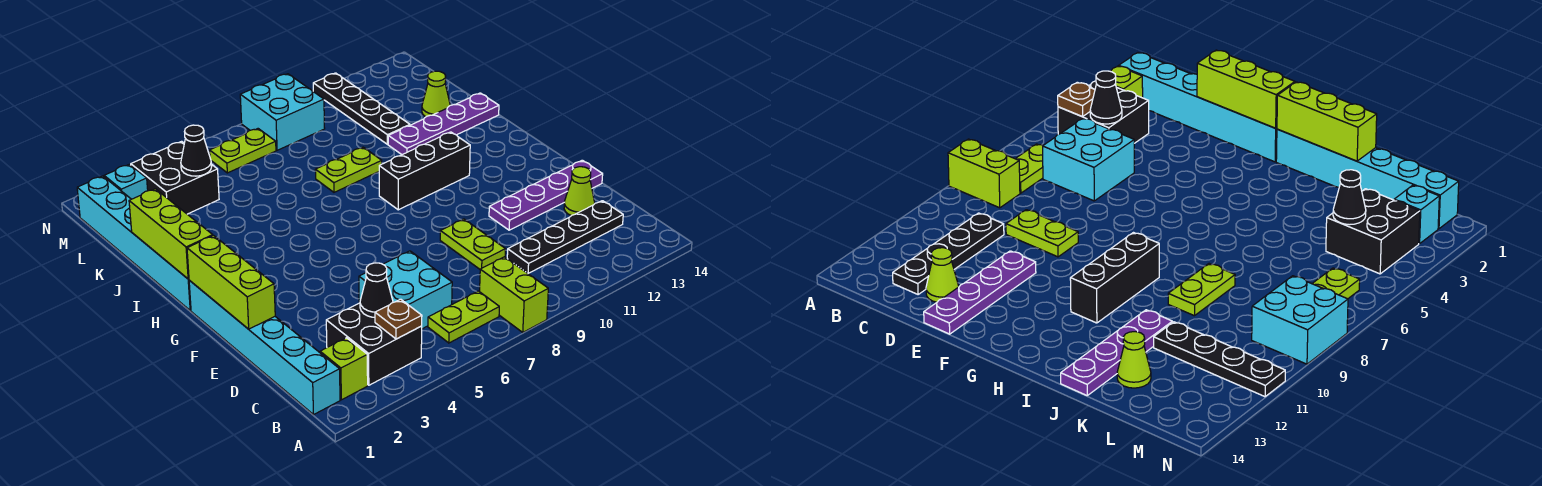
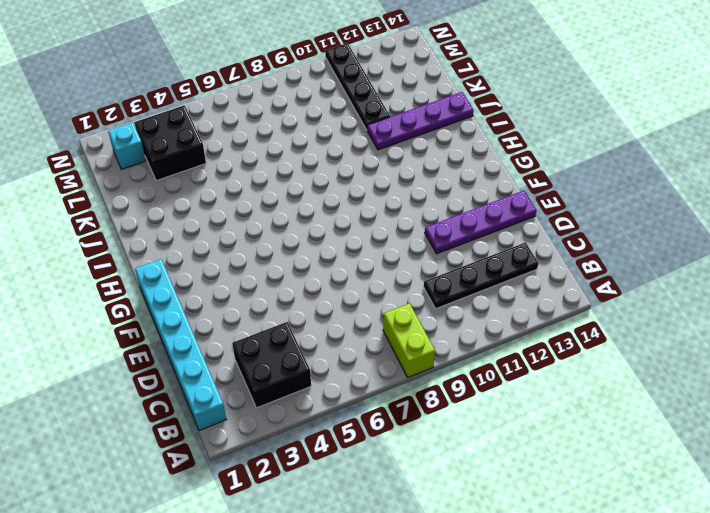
none -> lime 1x1 brick [320,338,368,400]
none -> lime 1x2 plate [428,291,499,343]
none -> cyan 2x2 brick [359,251,452,329]

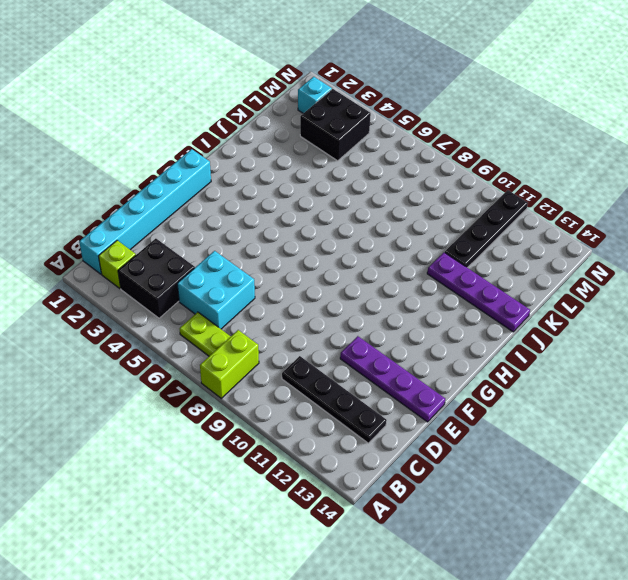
none -> lime 1x2 plate [440,219,505,269]
none -> lime 1x1 cone [564,167,595,216]
none -> cyan 1x6 brick [77,176,191,311]

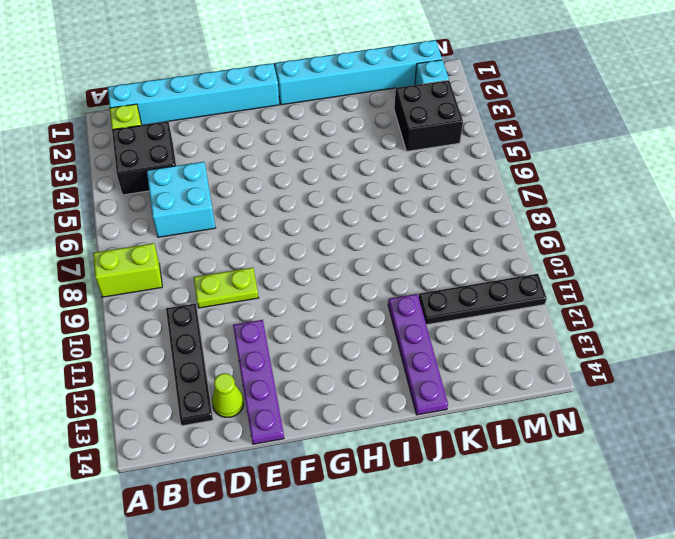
none -> lime 1x2 plate [428,291,499,343]
none -> black 1x3 brick [379,132,470,210]
none -> lime 1x2 plate [315,147,382,192]

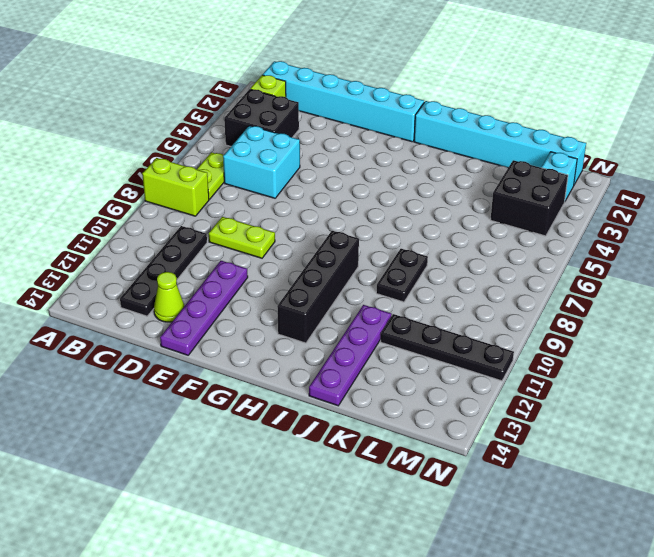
black 1x4 brick [277,231,359,343] -> black 1x3 brick [379,132,470,210]
black 1x2 plate [376,249,428,302] -> lime 1x2 plate [315,147,382,192]
none -> lime 1x1 cone [422,71,450,117]
none -> lime 1x2 plate [210,129,276,173]
none -> cyan 2x2 brick [240,74,325,150]

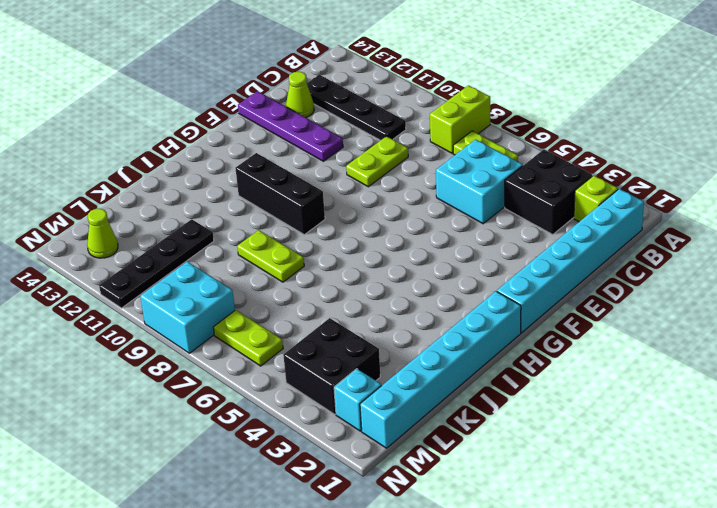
lime 1x1 cone [87,209,118,258] -> lime 1x1 cone moved to [422,71,450,117]
none -> purple 1x4 plate [388,93,499,155]
none -> brown 1x1 plate [375,299,422,339]
none -> black 1x1 cone [360,263,393,317]

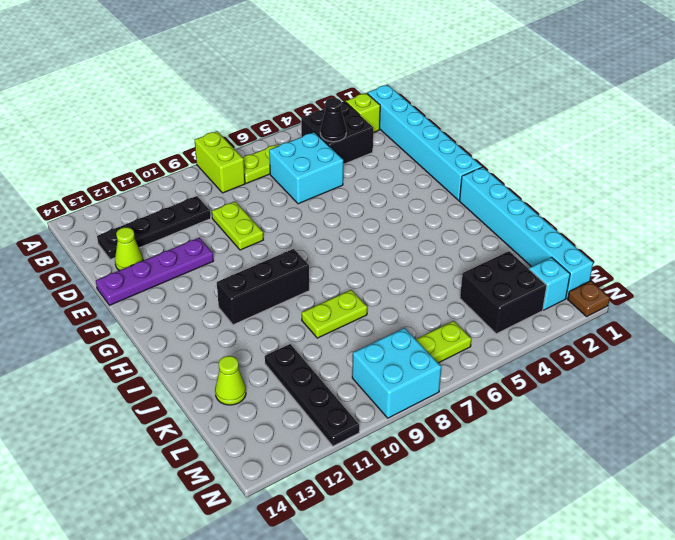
brown 1x1 plate [568,281,610,316] -> brown 1x1 plate moved to [375,299,422,339]
none -> purple 1x4 plate [388,93,499,155]
none -> lime 1x3 brick [187,236,275,329]
none -> lime 1x3 brick [129,189,213,279]

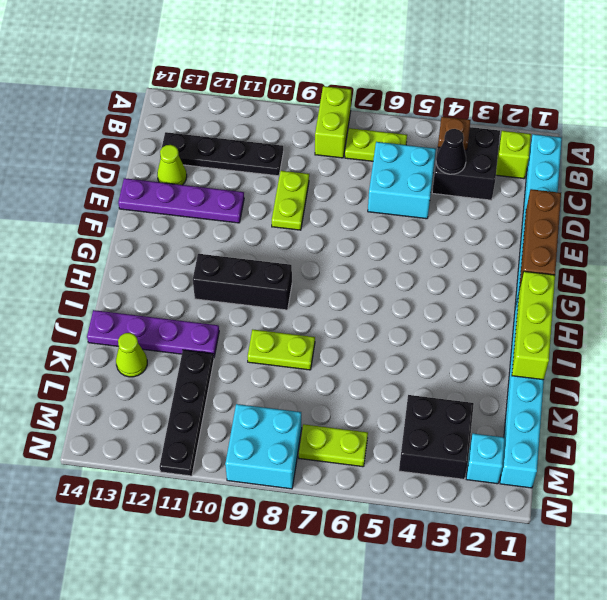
brown 1x3 brick [519,189,561,288] -> lime 1x3 brick [187,236,275,329]
none -> black 1x1 cone [181,125,212,176]

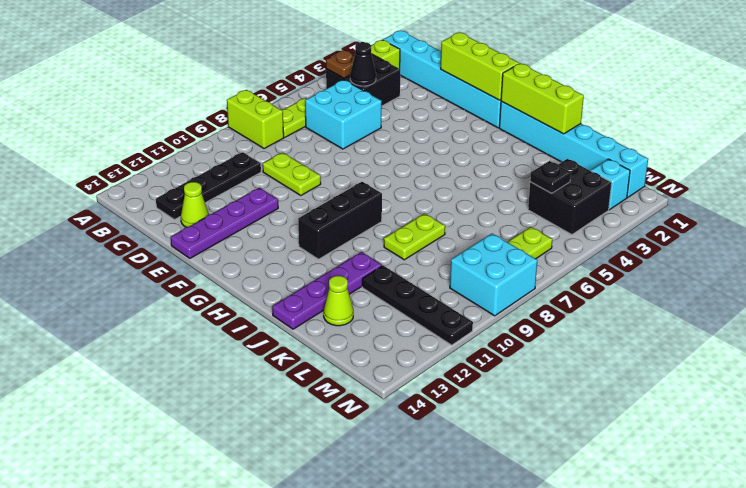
black 1x1 plate [530,161,571,193] -> black 1x1 cone [181,125,212,176]

